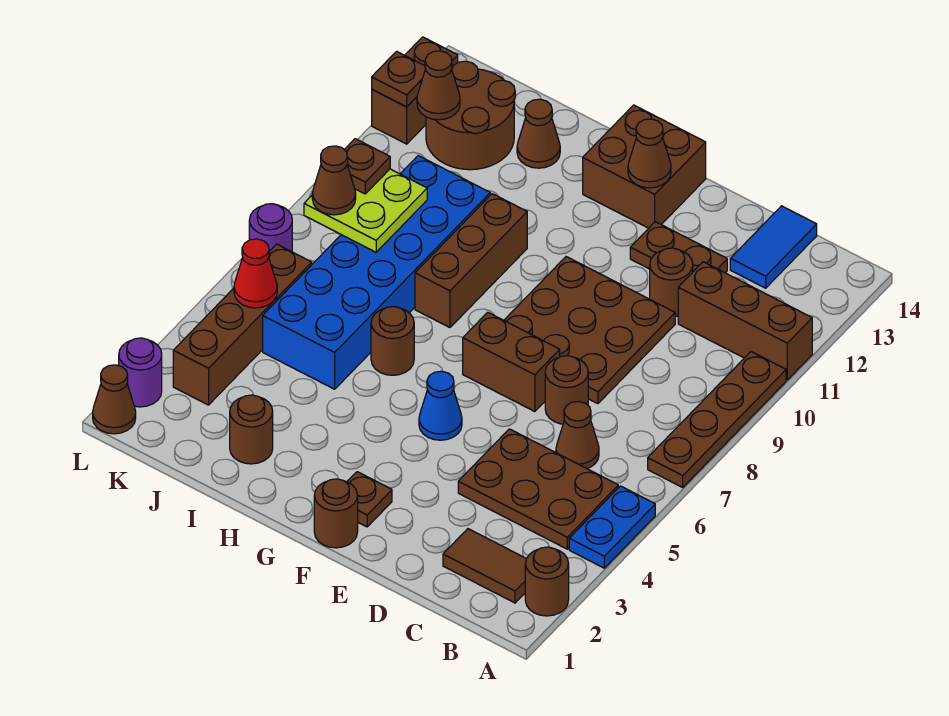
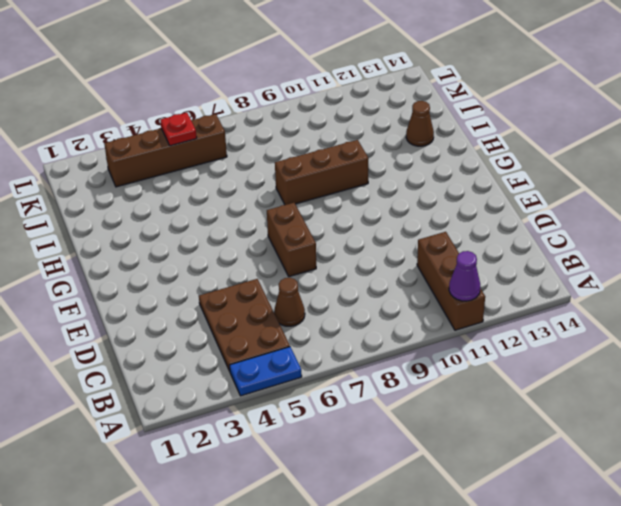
purple 1x1 cone [449,251,480,301] -> none
red 1x1 plate [160,113,197,146] -> red 1x1 cone [234,239,277,308]
none -> brown 1x1 round brick [525,547,569,616]
none -> brown 1x4 plate [648,352,786,487]
none -> brown 1x2 tile [443,529,526,603]
none -> blue 1x2 tile [730,206,817,288]

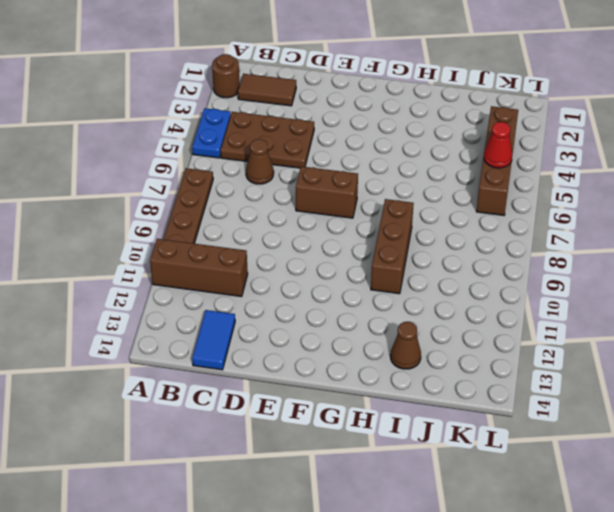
none -> brown 1x1 round brick [545,356,588,424]
none -> brown 3x3 plate [504,257,675,404]
none -> brown 1x1 round brick [650,248,693,317]
none -> brown 1x2 plate [630,222,727,273]

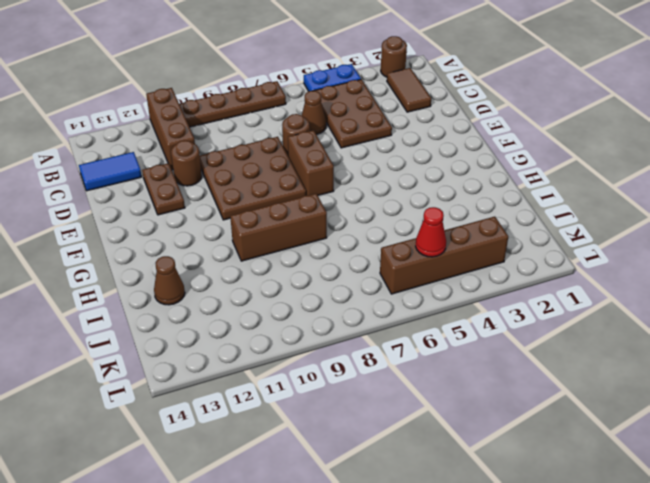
none -> brown 1x1 round brick [314,479,358,548]
none -> brown 1x1 plate [347,472,392,527]
none -> blue 1x1 cone [419,371,462,440]
none -> brown 2x2 brick [583,105,706,228]

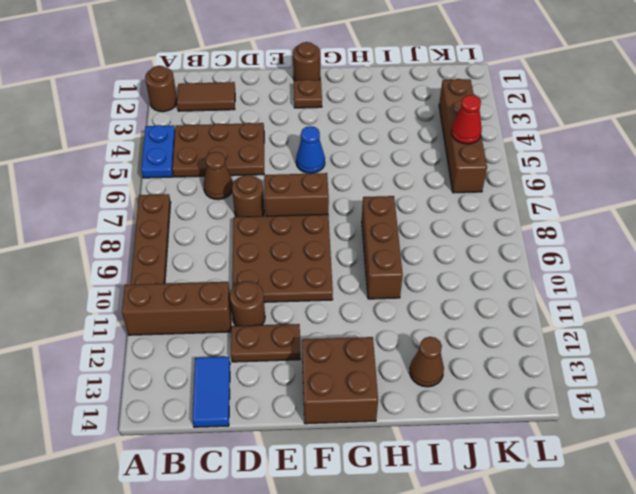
none -> brown 1x1 round brick [371,306,414,375]
none -> brown 1x1 round brick [230,395,273,464]
none -> blue 2x6 brick [263,156,490,389]
none -> brown 2x2 round brick [426,61,515,170]

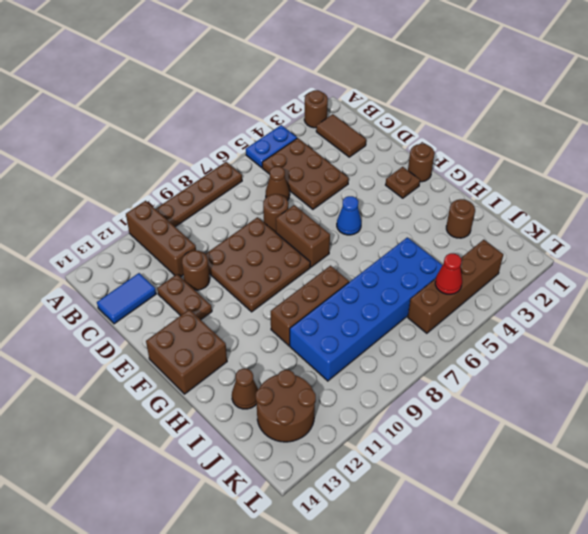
none -> brown 1x1 round brick [371,306,414,375]
none -> brown 1x1 cone [93,365,136,434]
none -> purple 1x1 round brick [119,338,162,407]
none -> purple 1x1 round brick [249,204,292,252]

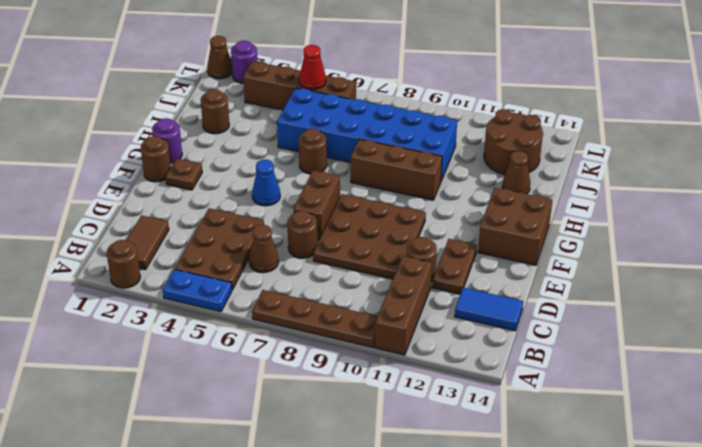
purple 1x1 round brick [152,118,182,163] -> purple 1x1 round brick moved to [249,204,292,252]
none -> brown 1x2 brick [372,37,458,144]
none -> brown 1x1 cone [628,119,671,188]
none -> lime 2x2 plate [304,169,427,252]
none -> brown 1x1 cone [417,51,460,120]

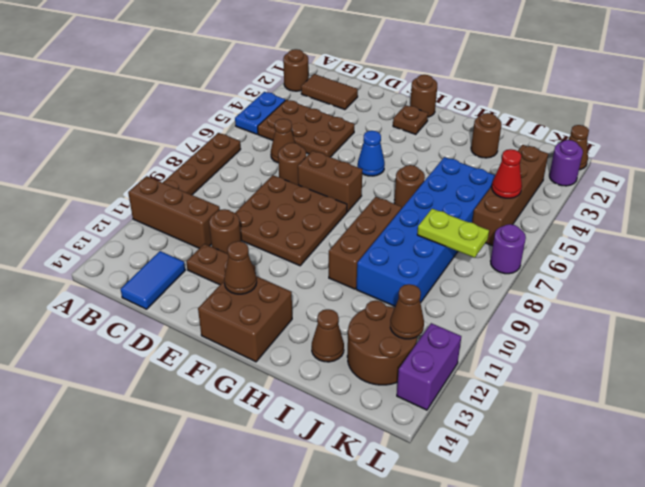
lime 1x2 plate [417,209,489,258] -> lime 2x2 plate [304,169,427,252]
purple 1x2 brick [397,323,461,410] -> brown 1x2 brick [372,37,458,144]
none -> brown 1x1 plate [372,51,426,107]
none -> brown 1x1 cone [312,146,356,215]
none -> brown 1x1 plate [344,139,390,194]

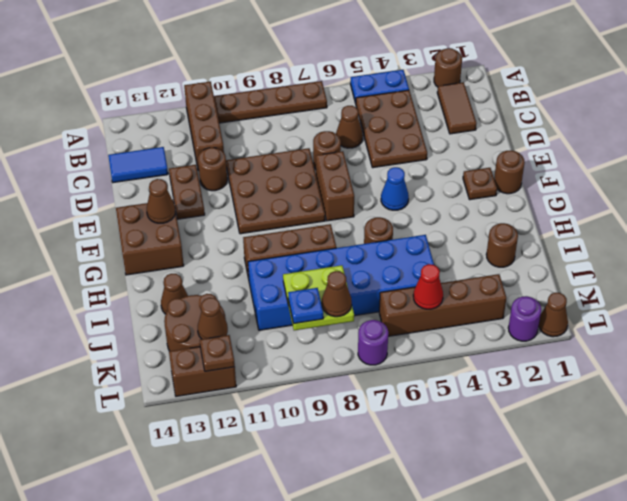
blue 1x1 plate [288,288,323,323] -> brown 1x1 plate [344,139,390,194]

